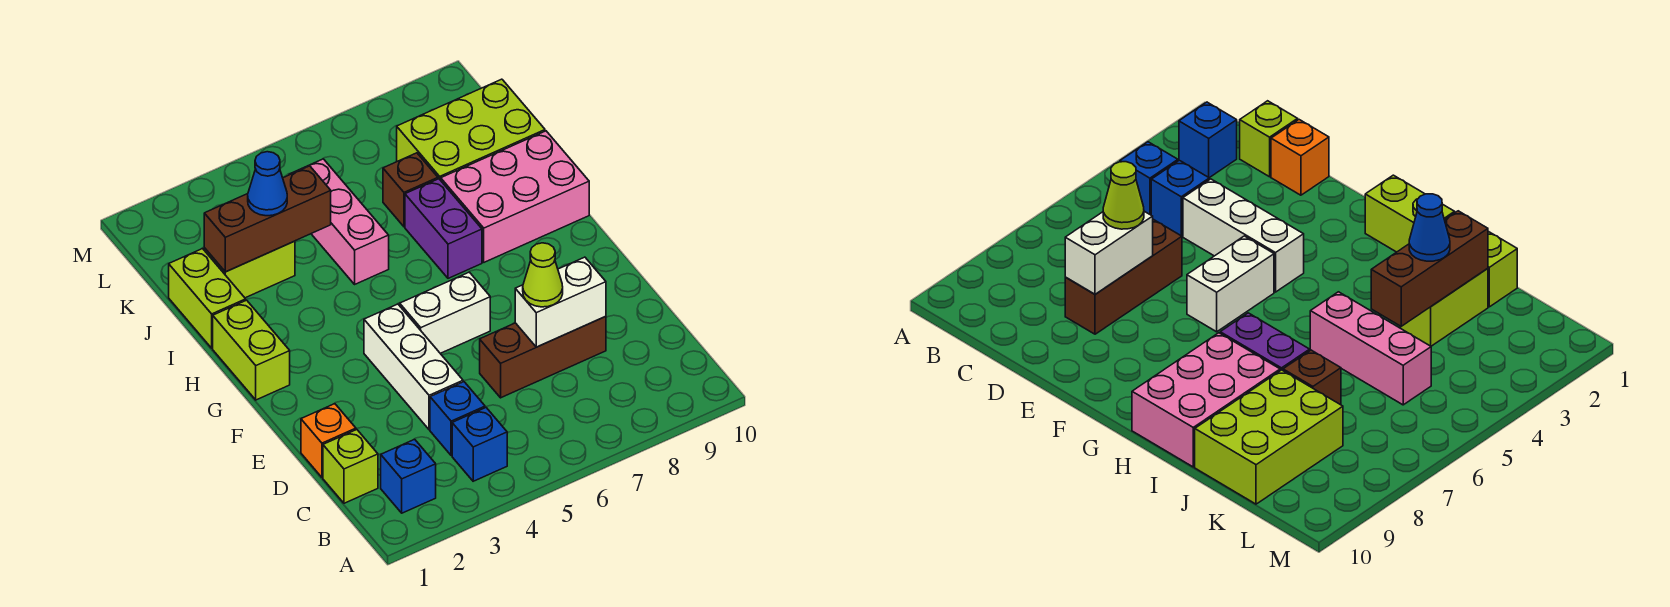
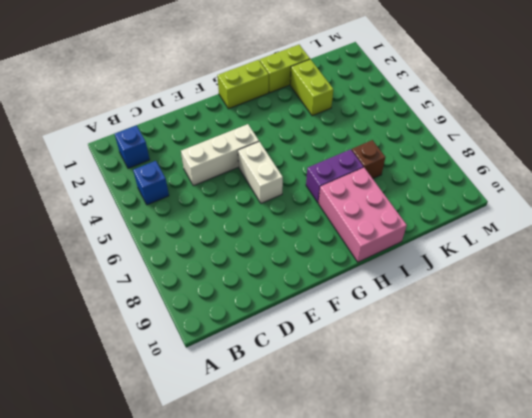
none -> lime 1x1 brick [323,430,378,503]
none -> blue 1x1 brick [430,382,485,456]
none -> orange 1x1 brick [301,404,356,477]

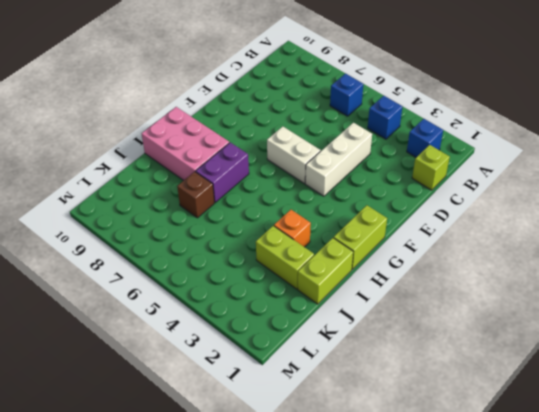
blue 1x1 brick [330,73,363,116] -> blue 1x1 brick moved to [430,382,485,456]
orange 1x1 brick [274,210,311,247] -> orange 1x1 brick moved to [301,404,356,477]
none -> brown 1x3 brick [480,316,606,398]
none -> pink 1x3 brick [289,159,389,284]
none -> lime 2x3 brick [397,79,545,180]

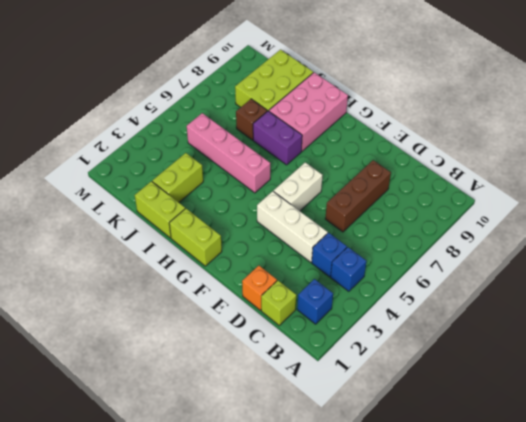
pink 1x4 brick [187,113,270,193] -> pink 1x3 brick [289,159,389,284]
none -> white 1x2 brick [515,257,606,347]
none -> brown 1x3 brick [204,166,331,272]
none -> lime 1x1 cone [523,243,563,307]

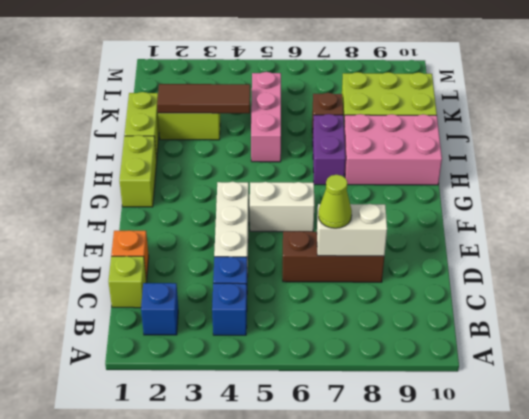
brown 1x3 tile [157,84,250,113] -> brown 1x3 brick [204,166,331,272]
none -> blue 1x1 cone [248,152,287,216]

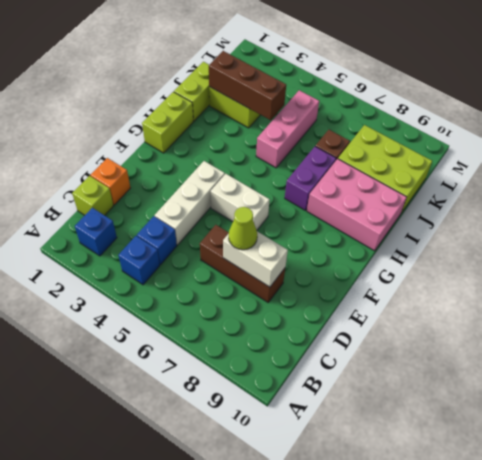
none -> blue 1x1 cone [248,152,287,216]

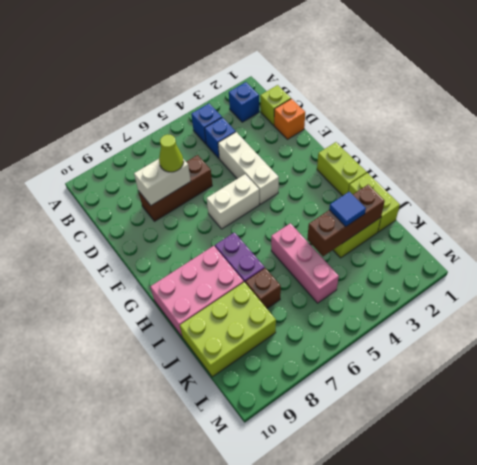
blue 1x1 tile [329,192,366,227] -> blue 1x1 cone [248,152,287,216]

